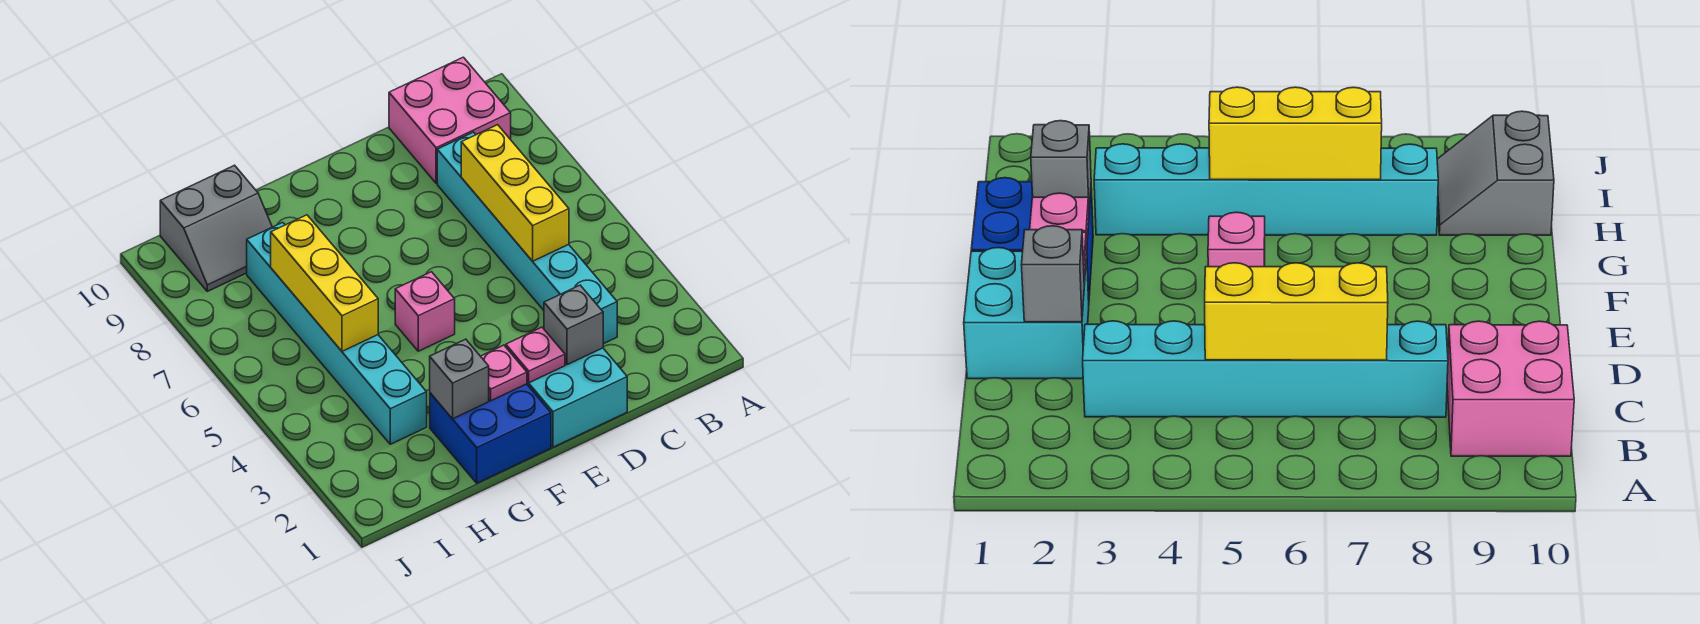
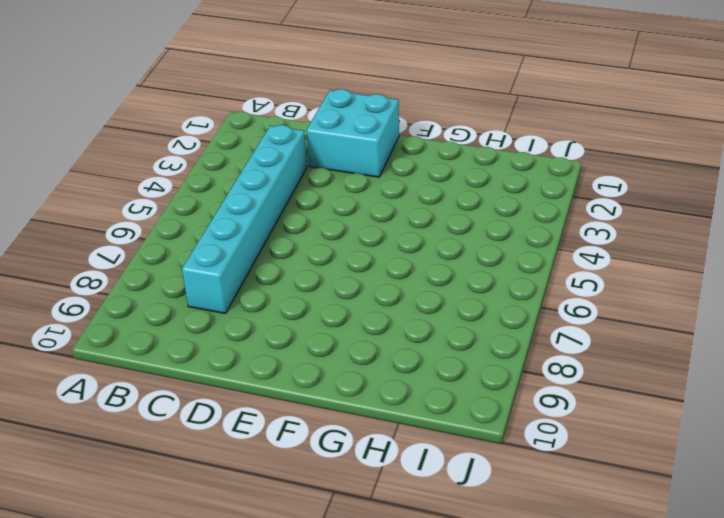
none -> pink 2x2 brick [389,57,511,183]
none -> blue 2x2 brick [430,384,551,483]
none -> pink 1x1 brick [395,272,455,351]

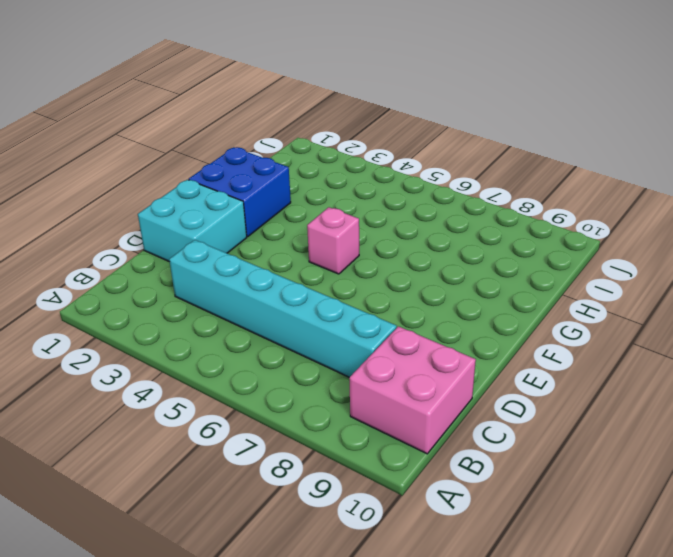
none -> cyan 1x6 brick [247,222,427,444]
none -> grey 2x2 slope [160,165,272,291]
none -> yellow 1x3 brick [461,125,569,261]

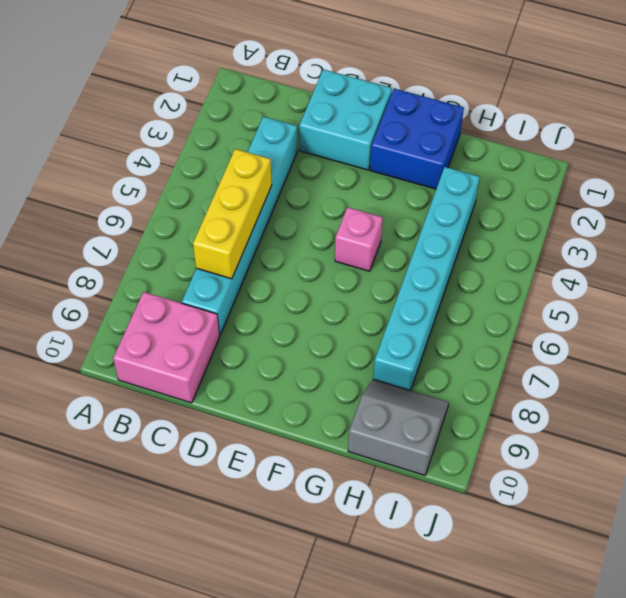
none -> grey 1x1 brick [544,285,603,365]
none -> pink 1x1 plate [506,327,565,383]
none -> pink 1x1 plate [481,345,527,401]

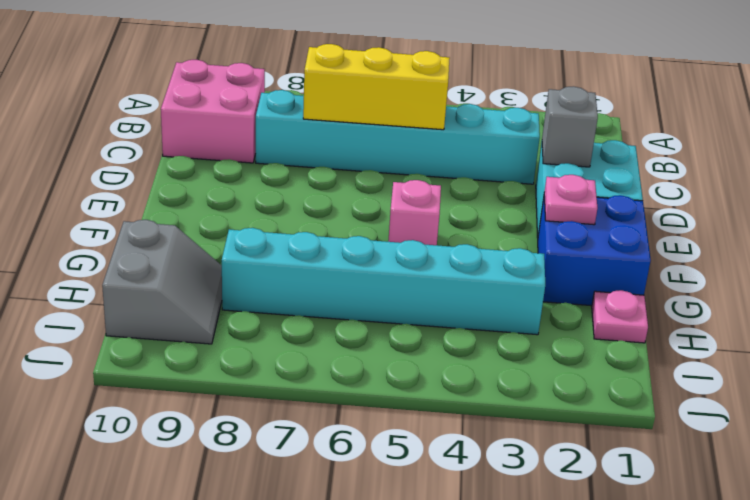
pink 1x1 plate [592,290,648,343] -> pink 1x1 plate moved to [506,327,565,383]
none -> grey 1x1 brick [430,339,489,419]
none -> yellow 1x3 brick [271,215,378,351]

